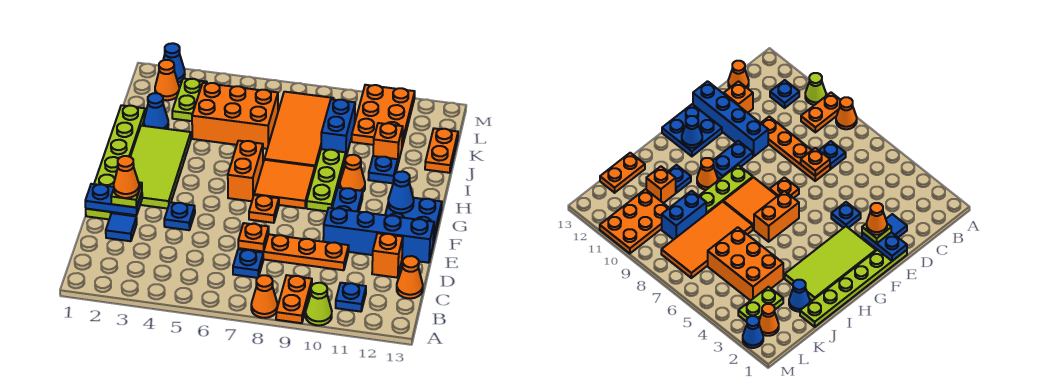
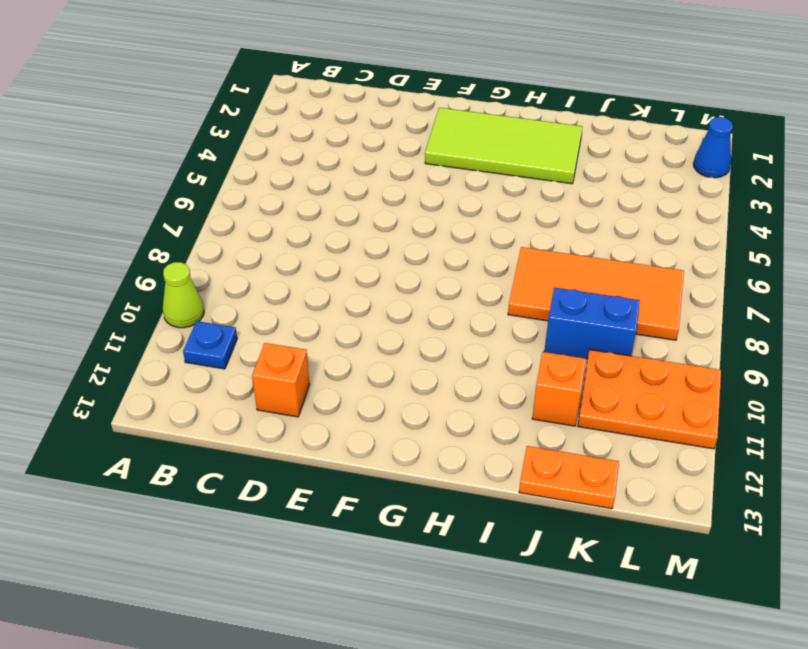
none -> orange 1x1 cone [251,275,277,318]
none -> orange 1x2 plate [276,275,312,323]
none -> blue 1x1 plate [233,249,263,278]
none -> orange 1x1 cone [397,256,423,299]

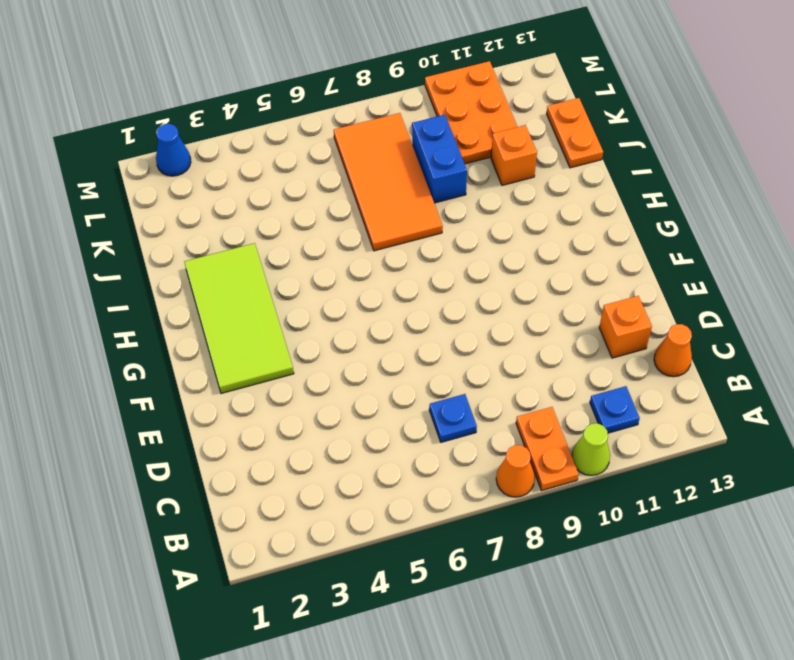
none -> blue 1x1 tile [106,213,137,241]
none -> orange 1x4 plate [238,234,349,270]
none -> lime 1x6 plate [86,105,145,219]
none -> blue 1x1 plate [164,202,195,230]

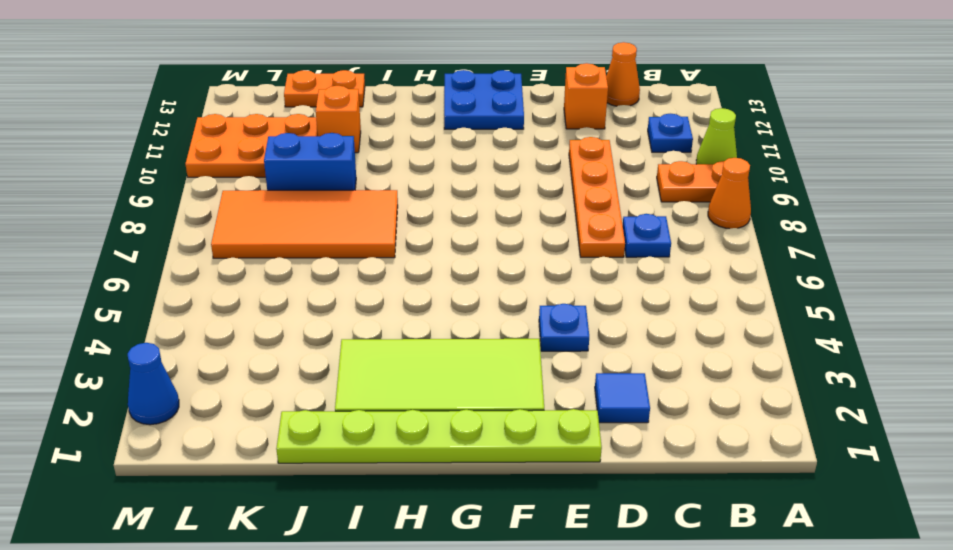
none -> blue 1x4 brick [323,208,434,263]
none -> orange 1x1 plate [249,195,279,223]
none -> blue 1x2 plate [332,188,363,212]
none -> orange 1x2 brick [228,141,263,201]

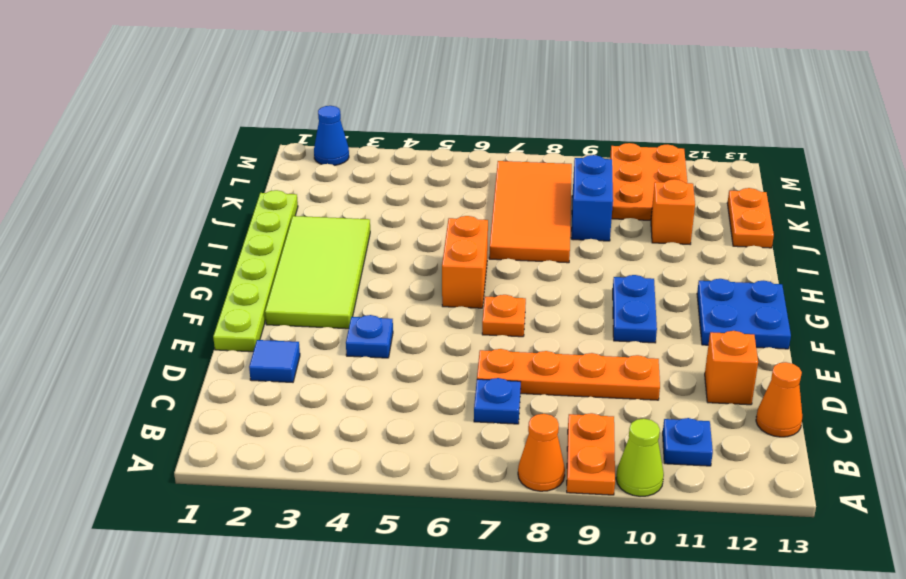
none -> blue 1x4 brick [323,208,434,263]
none -> orange 2x2 tile [254,160,315,208]
none -> lime 1x3 plate [307,149,346,211]
none -> orange 1x1 cone [340,155,365,192]

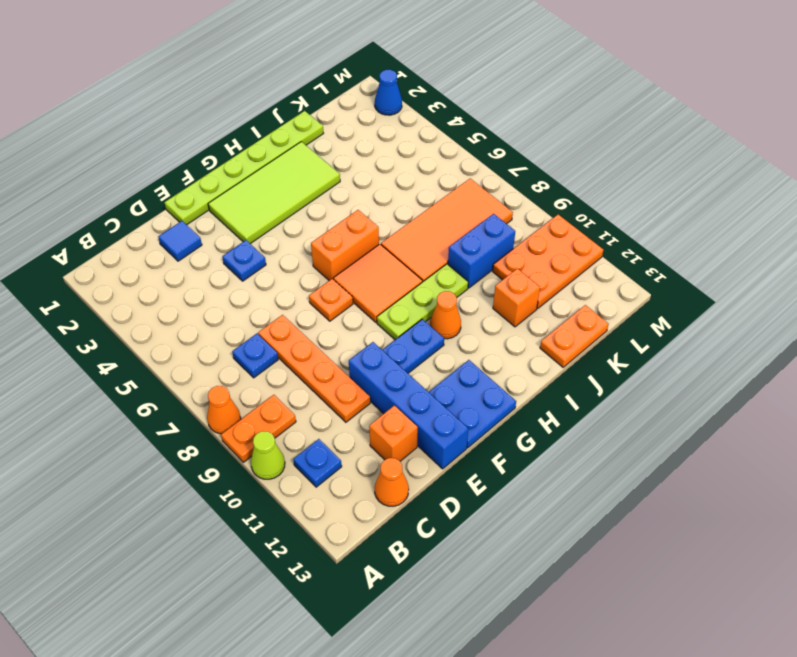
none -> blue 1x1 plate [368,156,398,183]
none -> blue 1x1 cone [144,93,168,129]
none -> orange 2x3 brick [192,83,278,149]
none -> lime 1x2 plate [172,79,207,121]

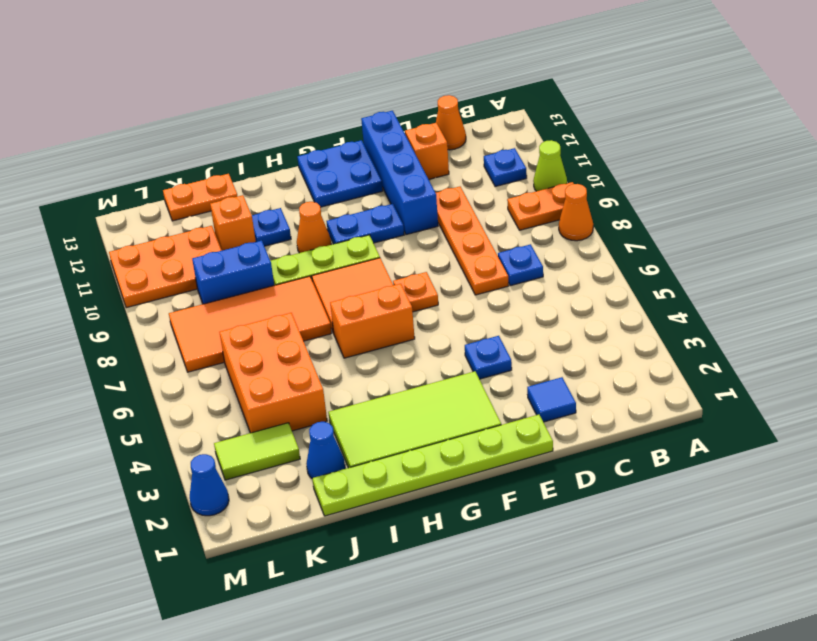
lime 1x2 tile [214,423,300,480] -> lime 1x2 plate [172,79,207,121]
none -> orange 1x1 cone [155,60,179,100]
none -> orange 1x1 plate [238,223,269,252]
none -> blue 1x2 plate [85,184,142,215]
none -> blue 1x1 cone [388,171,414,213]

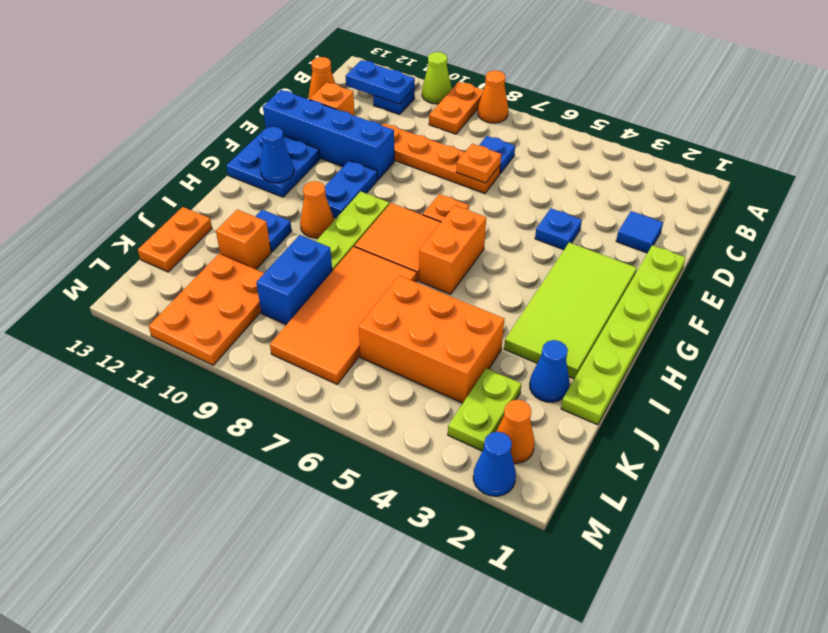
blue 1x2 plate [346,60,415,104] -> blue 1x2 plate moved to [85,184,142,215]
none -> lime 1x1 plate [111,182,142,207]
none -> orange 1x1 cone [114,156,139,198]

